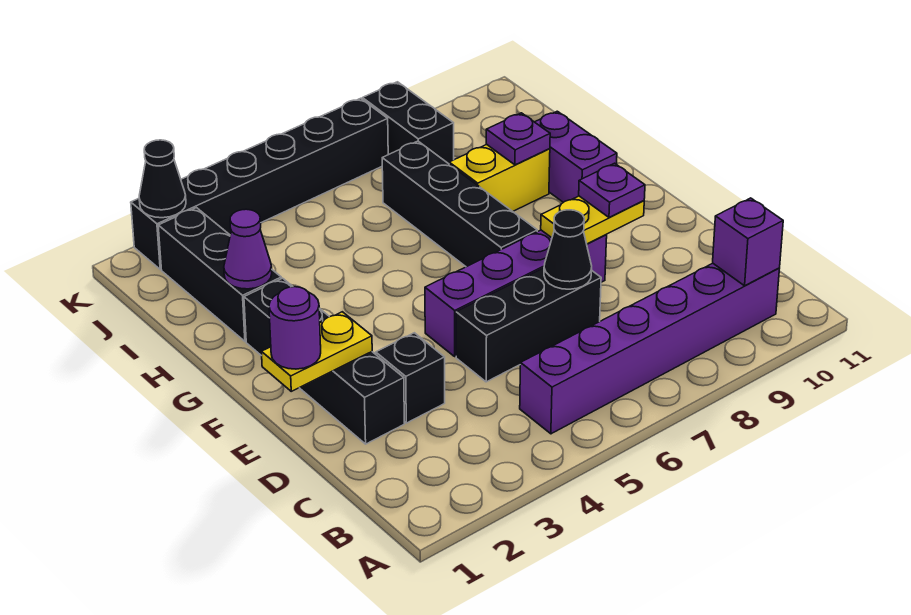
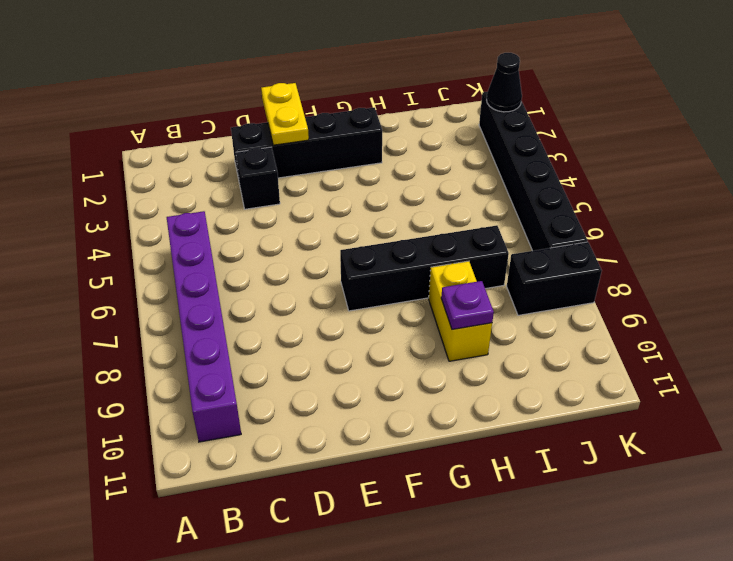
none -> black 1x3 brick [456,268,601,382]
none -> purple 1x4 brick [425,230,607,356]
none -> purple 1x2 brick [535,111,617,202]

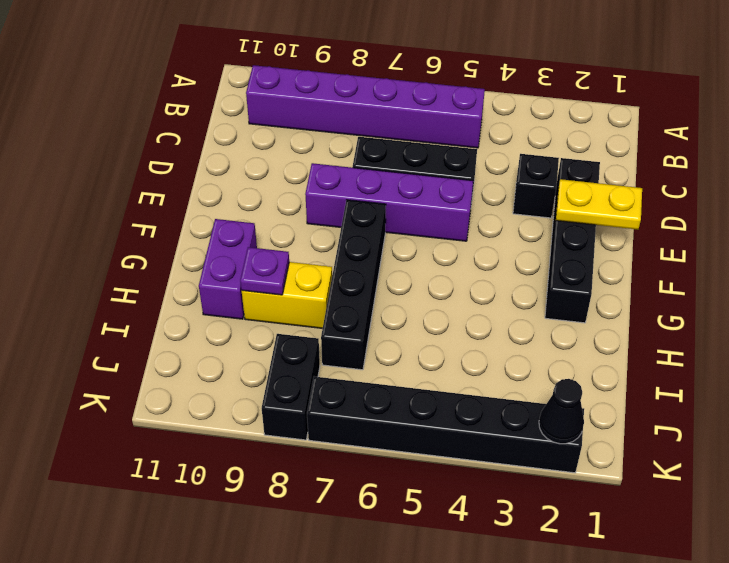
none -> black 1x3 brick [158,208,281,341]
none -> purple 1x1 brick [713,198,783,286]
none -> black 1x1 cone [544,210,592,289]

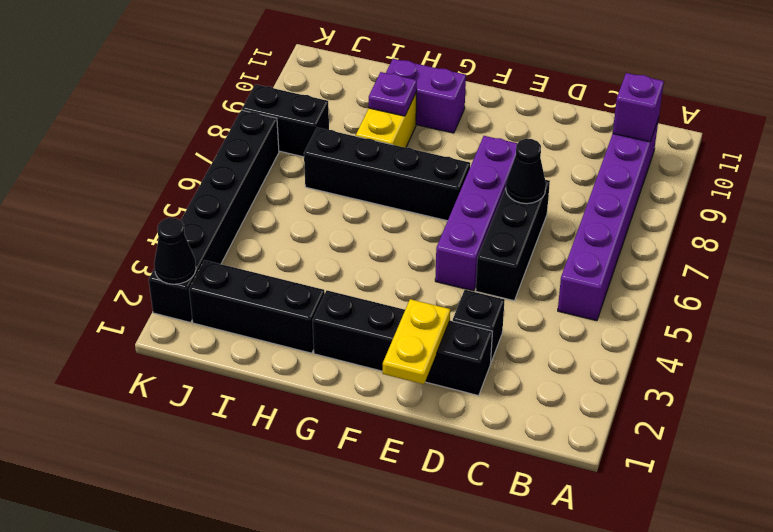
none -> yellow 1x2 plate [541,196,644,244]
none -> purple 1x1 cone [224,209,272,289]
none -> purple 1x1 round brick [269,287,321,369]

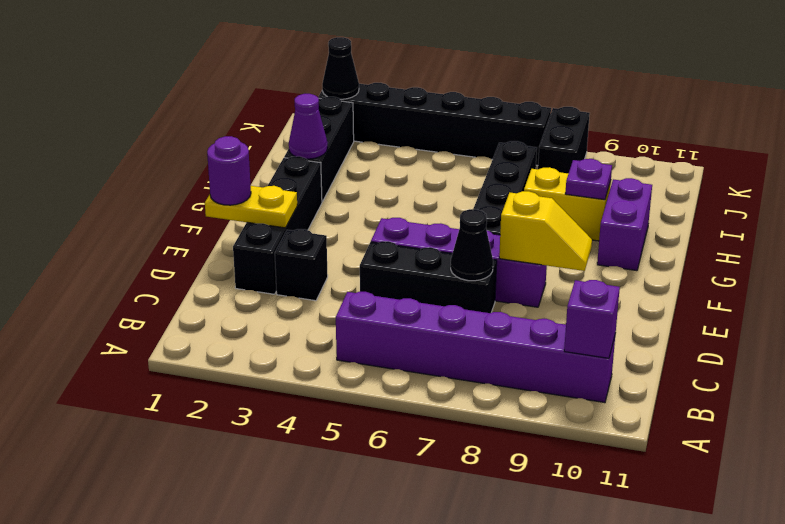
yellow 1x2 slope [499,191,592,271] -> yellow 1x2 plate [541,196,644,244]
none -> purple 1x1 plate [579,163,645,217]

